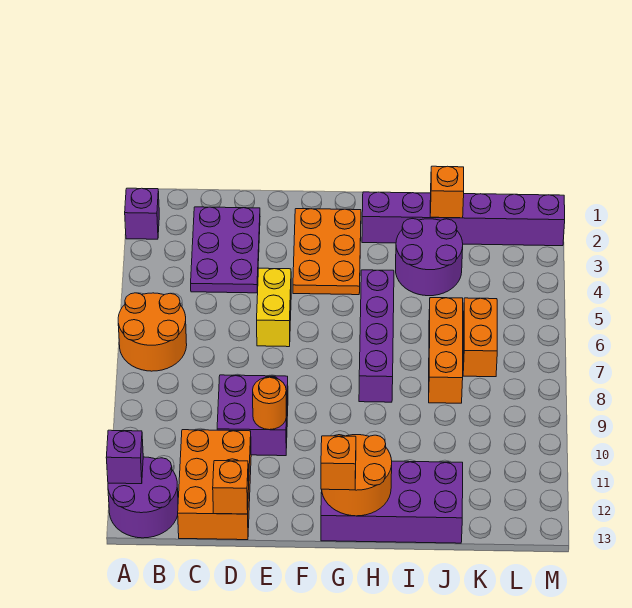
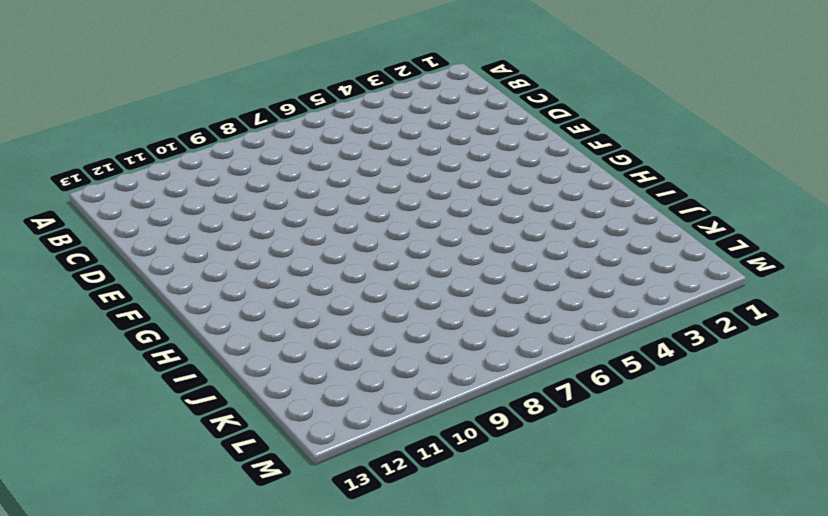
none -> purple 1x1 brick [125,188,159,239]
none -> orange 2x2 round brick [118,293,187,371]
none -> purple 2x2 round brick [108,457,178,538]

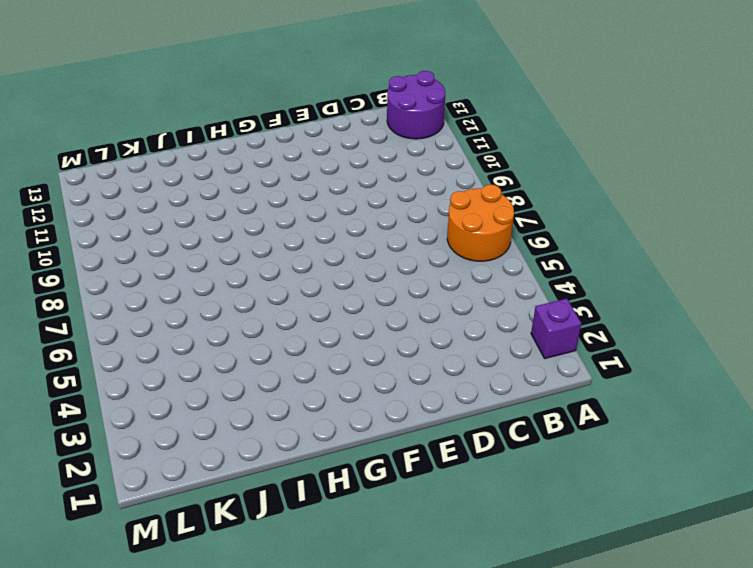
none -> purple 2x3 plate [191,207,260,293]
none -> orange 2x3 brick [178,430,251,540]
none -> purple 2x2 brick [217,375,288,456]

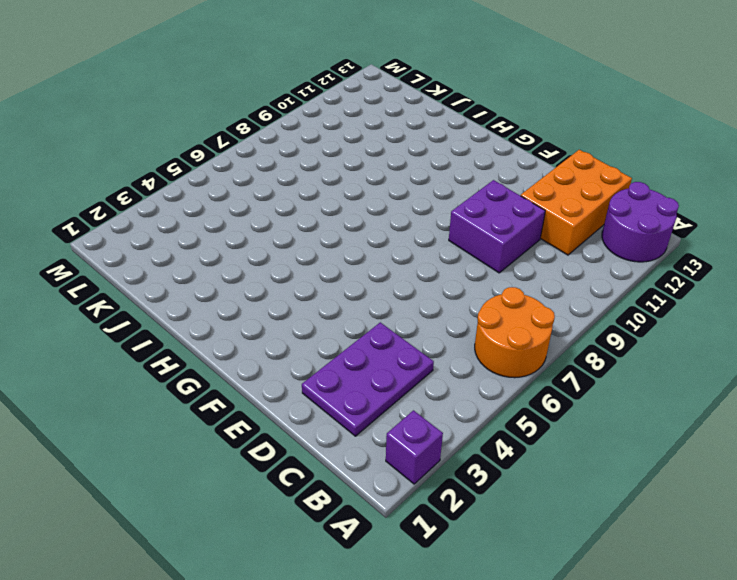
none -> yellow 1x2 brick [257,268,291,347]
none -> orange 2x3 plate [293,209,361,295]
none -> purple 2x4 brick [321,461,463,543]

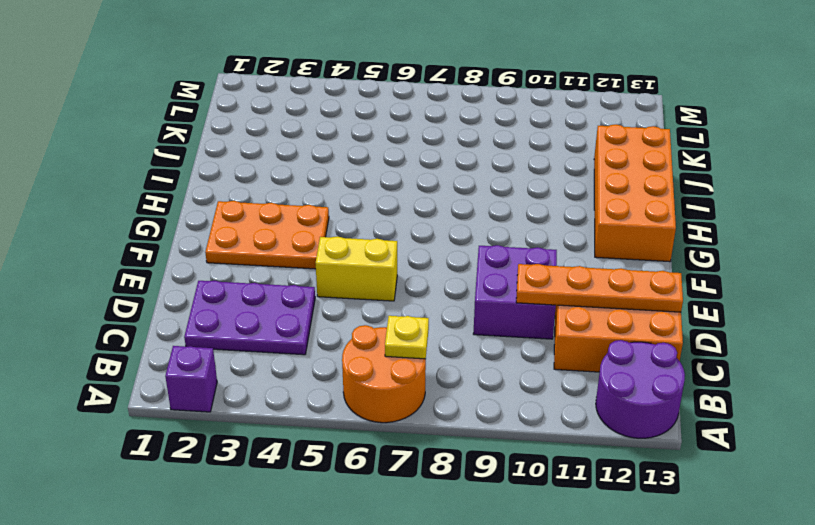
yellow 1x1 plate [385,316,429,359] -> none
orange 1x4 plate [516,264,683,312] -> orange 1x1 brick [213,461,249,514]
orange 2x4 brick [594,124,676,262] -> purple 2x4 brick [321,461,463,543]
none -> purple 1x6 brick [362,192,565,246]
none -> purple 1x4 brick [359,270,394,402]
none -> purple 2x2 round brick [396,219,463,296]

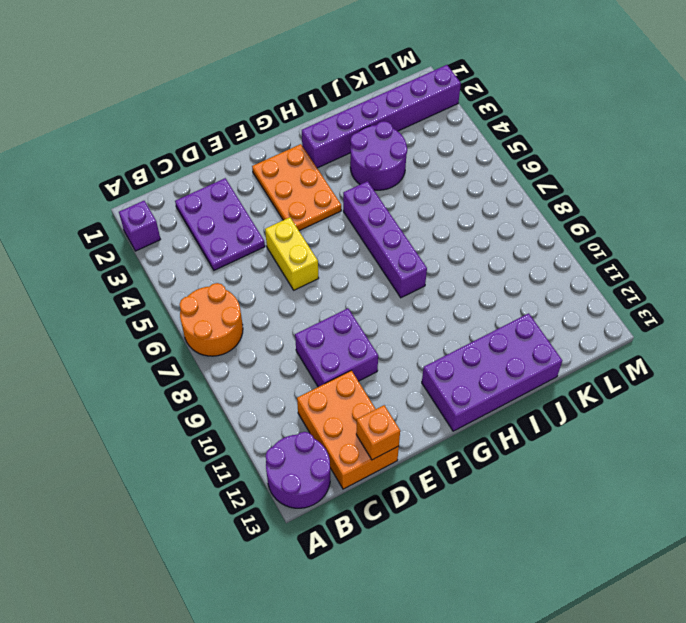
none -> orange 1x3 brick [429,298,463,403]
none -> orange 1x2 brick [463,298,497,377]
none -> purple 1x1 brick [106,430,143,484]

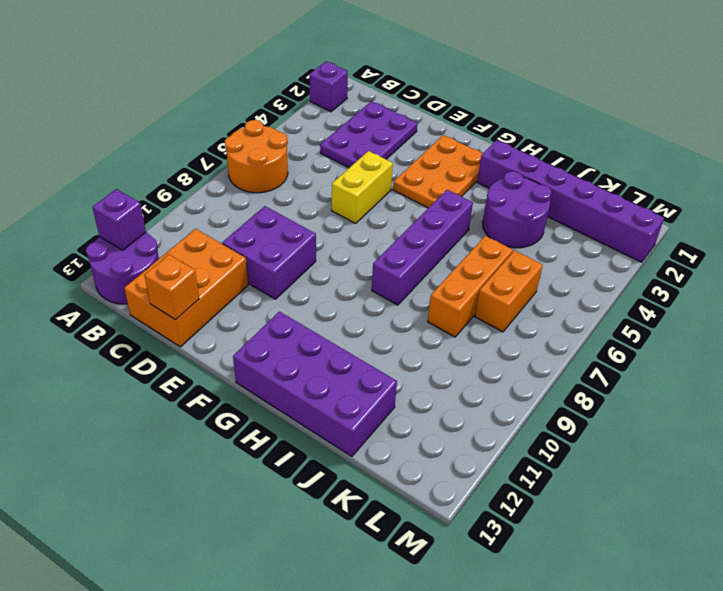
none -> orange 1x1 round brick [253,377,286,430]
none -> orange 2x2 round brick [322,435,392,516]
none -> orange 1x1 brick [430,166,464,218]

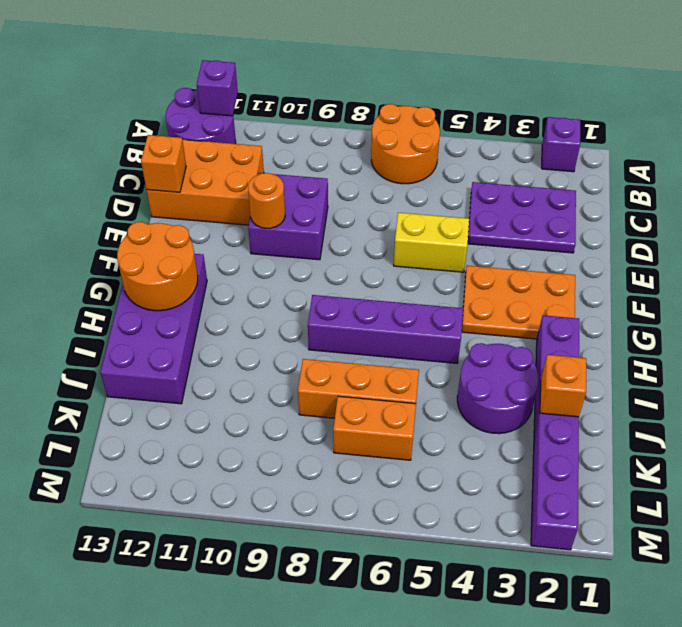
none -> orange 1x1 brick [321,436,356,490]

